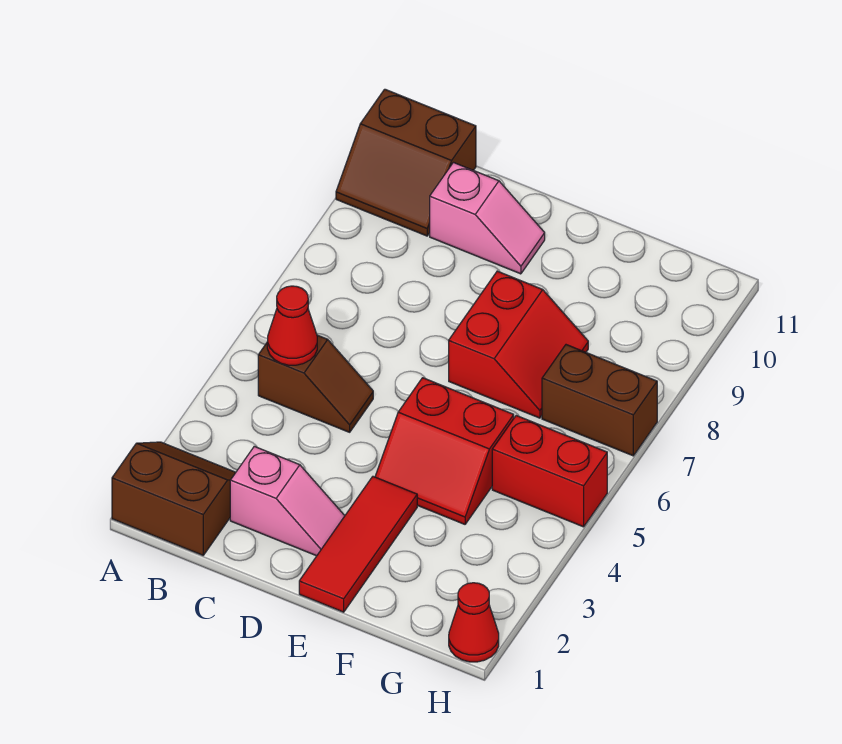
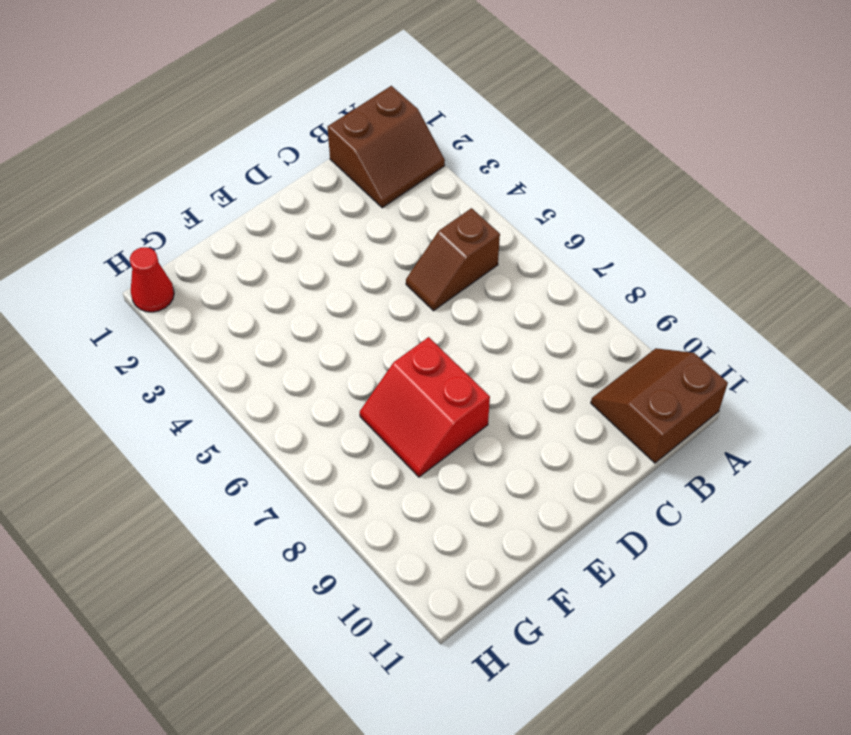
none -> pink 1x2 slope [230,446,345,556]
none -> pink 1x2 slope [430,163,545,274]
none -> red 1x3 tile [299,477,417,612]

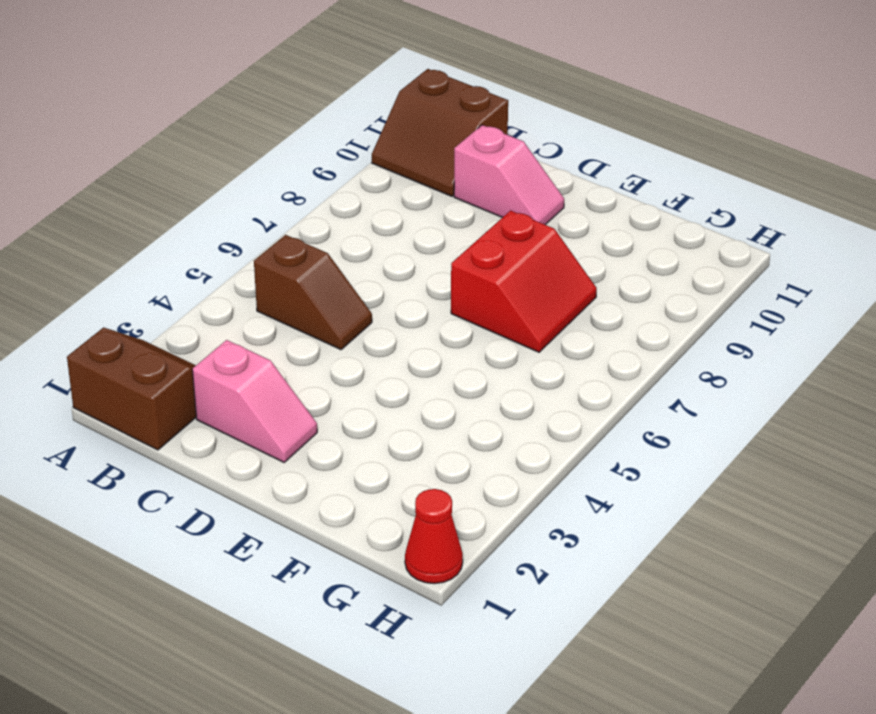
none -> red 1x3 tile [299,477,417,612]
none -> red 2x2 slope [375,378,514,524]
none -> red 1x2 brick [492,416,607,527]

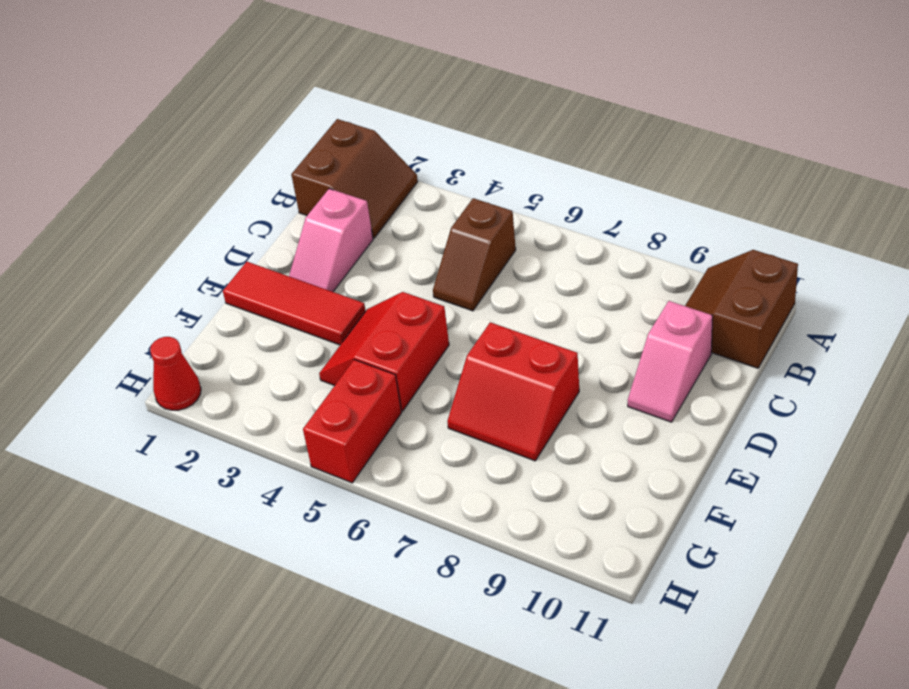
none -> brown 1x2 brick [542,345,657,456]
none -> red 1x1 cone [267,286,317,365]

